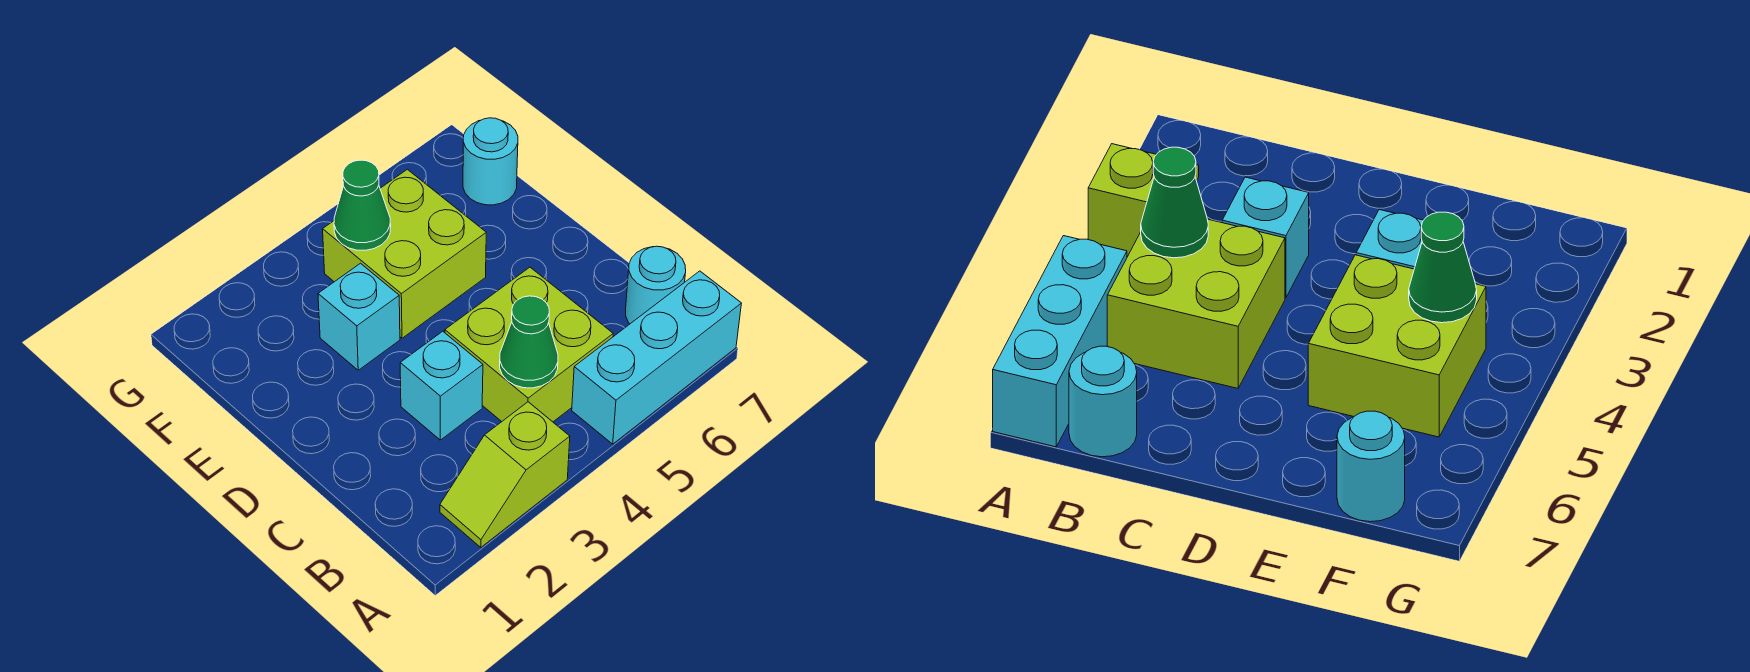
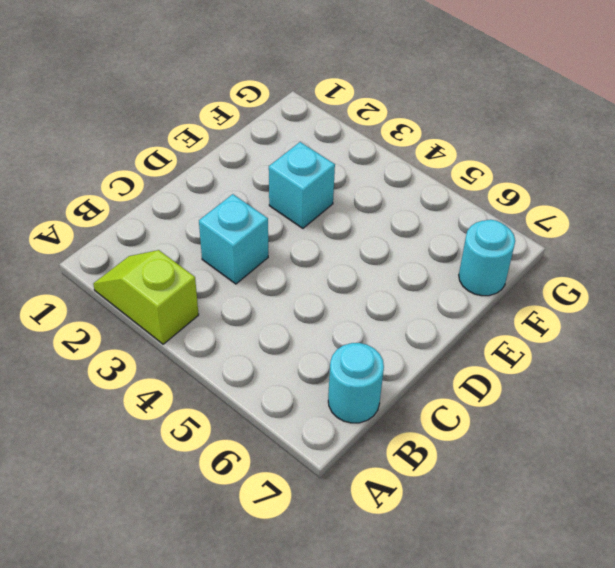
none -> cyan 1x3 brick [572,271,742,444]
none -> lime 2x2 brick [445,267,613,422]

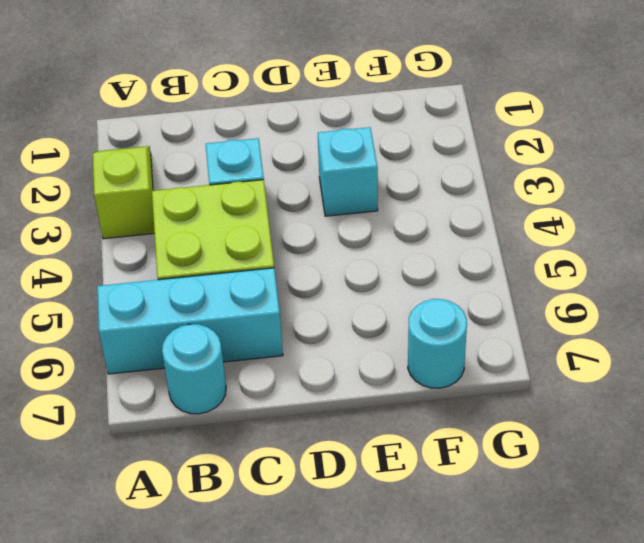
cyan 1x3 brick [97,268,283,374] -> cyan 1x3 brick turned to [572,271,742,444]
none -> lime 2x2 brick [323,169,486,338]
none -> green 1x1 cone [500,296,558,388]

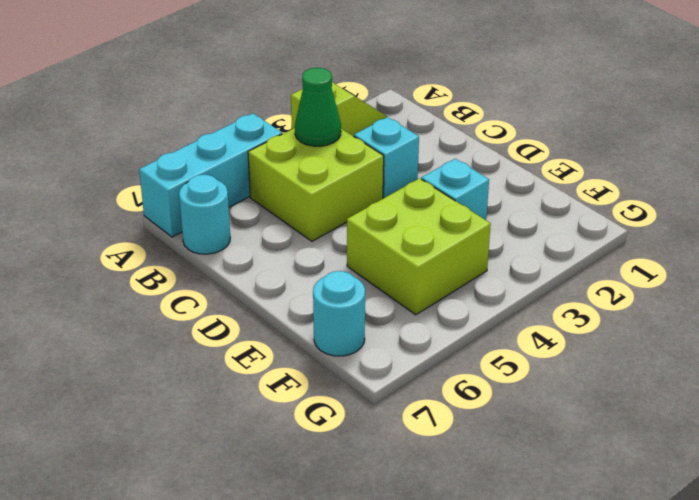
none -> green 1x1 cone [334,160,391,250]

